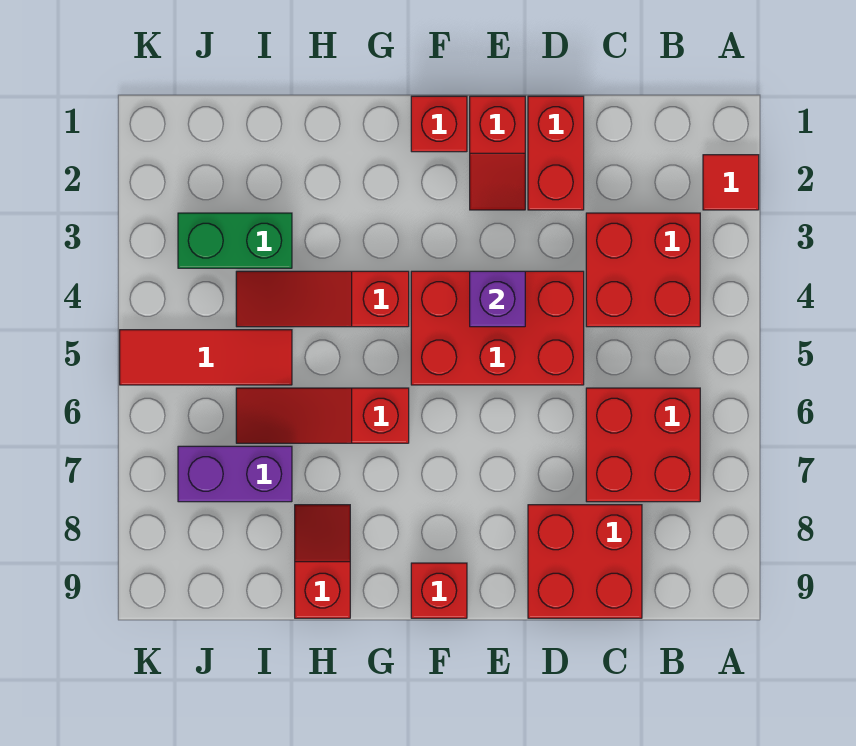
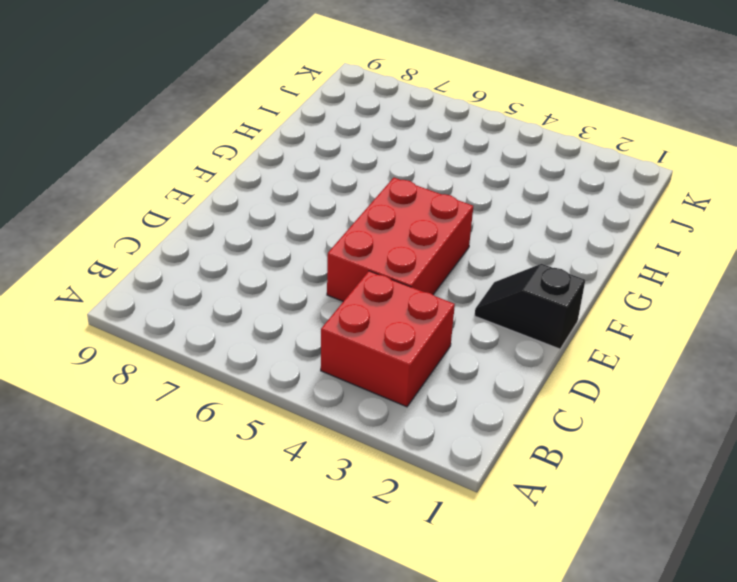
black 1x2 slope [475,264,585,349] -> red 1x2 slope [470,96,525,210]
none -> red 1x1 tile [703,155,759,210]
none -> red 2x2 brick [586,388,700,502]
none -> red 2x2 brick [528,505,642,618]

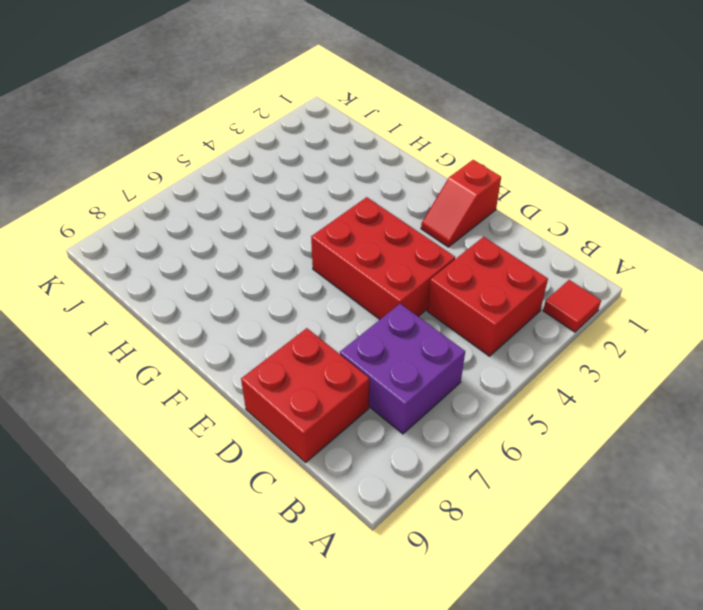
purple 2x2 brick [340,304,465,434] -> red 2x2 brick [586,388,700,502]
none -> red 1x2 brick [528,96,584,210]
none -> red 1x1 brick [411,96,467,152]
none -> red 1x1 brick [411,563,467,618]

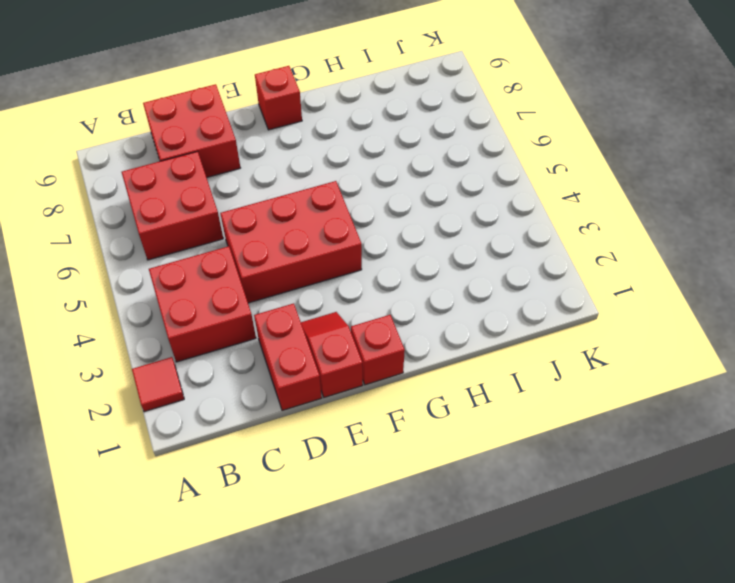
none -> red 1x3 slope [236,271,409,327]
none -> red 1x3 slope [236,388,409,443]
none -> red 1x2 slope [295,505,350,618]

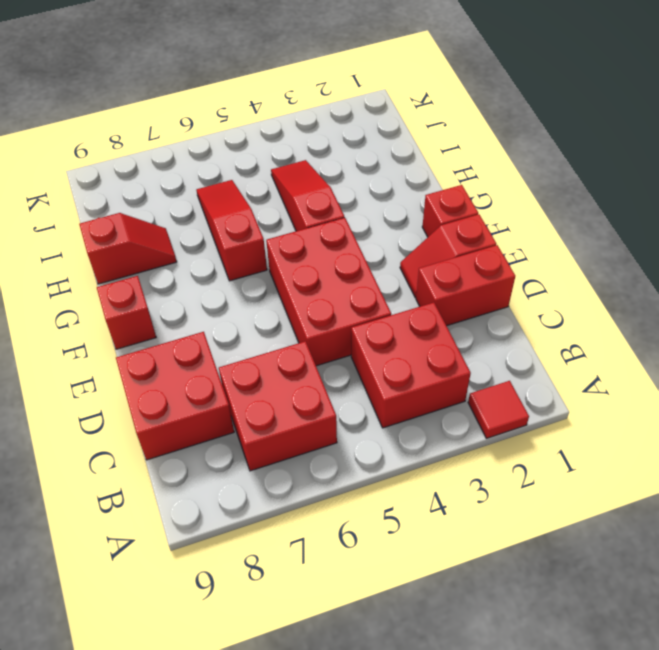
none -> green 1x2 brick [178,213,292,268]
none -> red 1x3 tile [120,330,292,385]
none -> purple 1x2 brick [178,446,292,502]

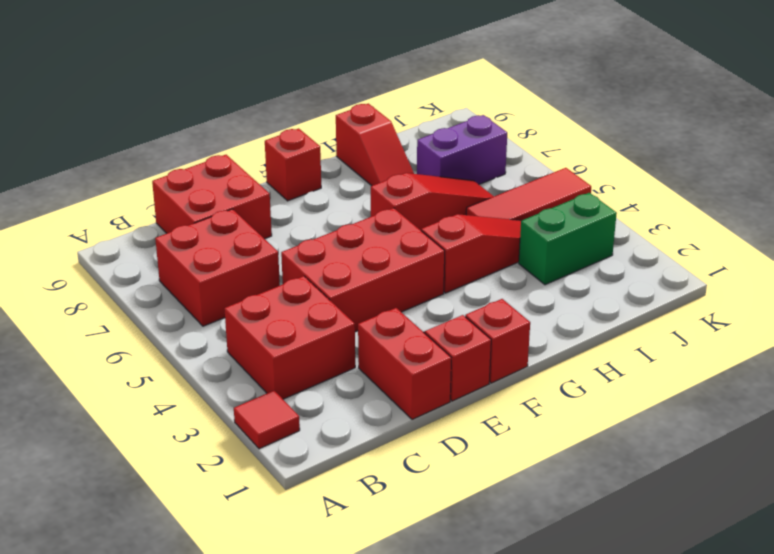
none -> purple 1x1 brick [470,271,525,327]

